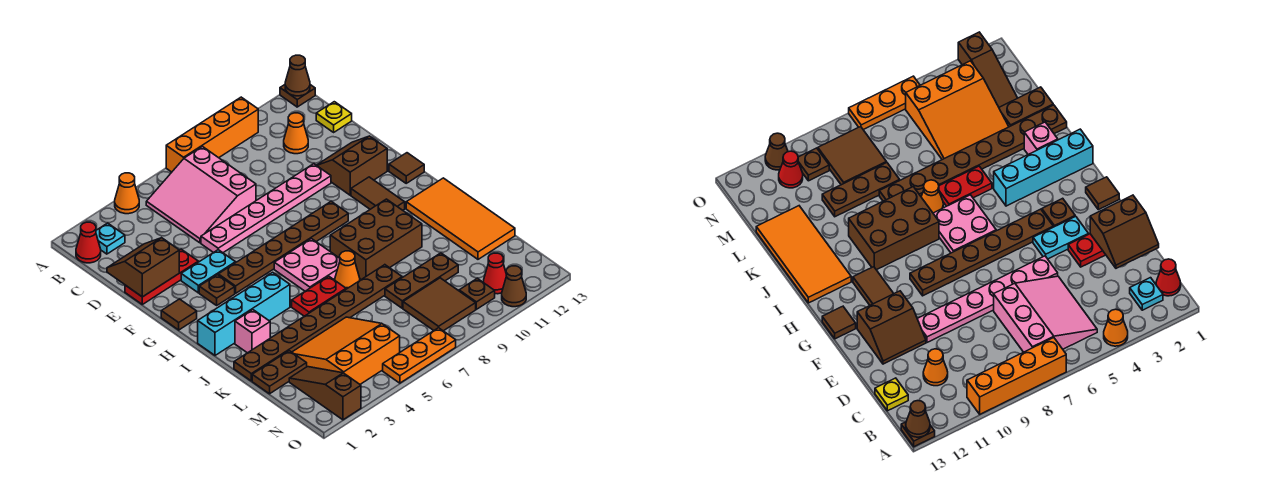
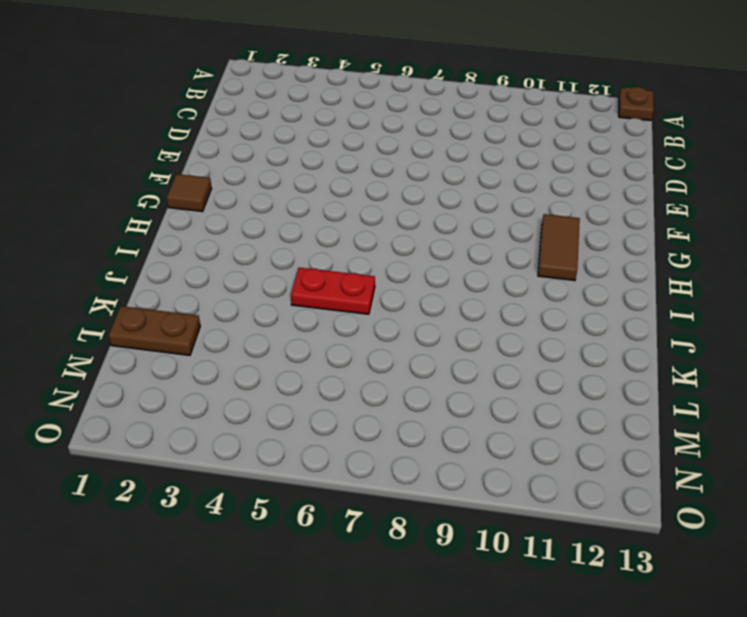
none -> orange 1x1 cone [115,173,139,214]
none -> orange 1x4 brick [166,97,258,172]
none -> red 1x1 cone [76,222,101,263]
none -> cyan 1x1 plate [96,223,125,254]

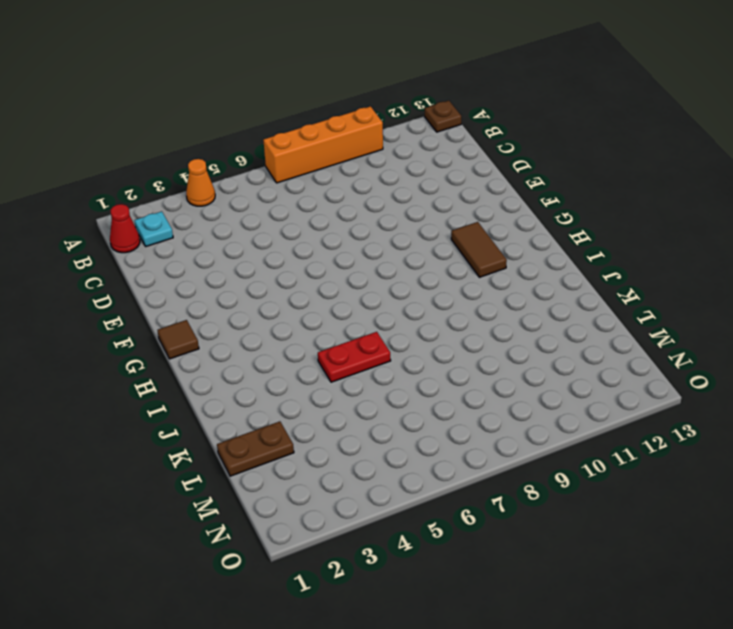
none -> pink 3x3 slope [146,147,256,243]
none -> orange 1x1 cone [284,113,308,154]
none -> yellow 1x1 plate [316,102,352,132]
none -> red 1x3 plate [125,249,198,304]

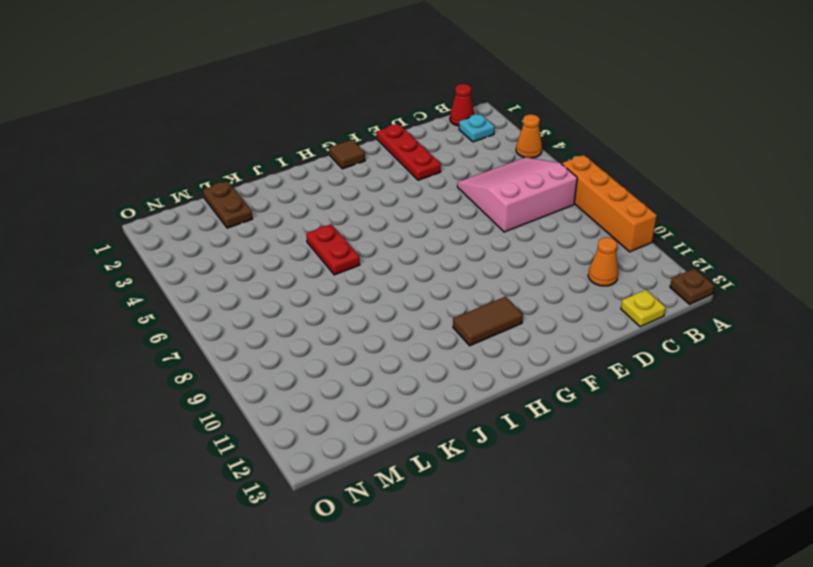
none -> pink 1x6 plate [201,164,331,253]
none -> brown 2x2 slope [317,136,387,195]
none -> cyan 1x2 plate [181,250,235,293]
none -> brown 1x1 plate [199,275,235,305]

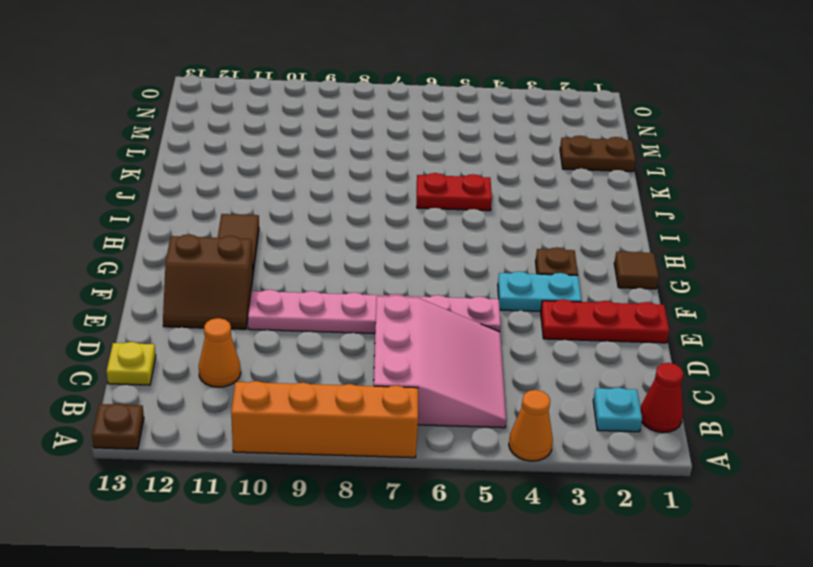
none -> brown 1x6 plate [218,202,348,293]
none -> brown 1x1 tile [389,153,424,183]
none -> pink 2x2 plate [274,239,340,291]
none -> cyan 1x4 brick [198,272,290,355]

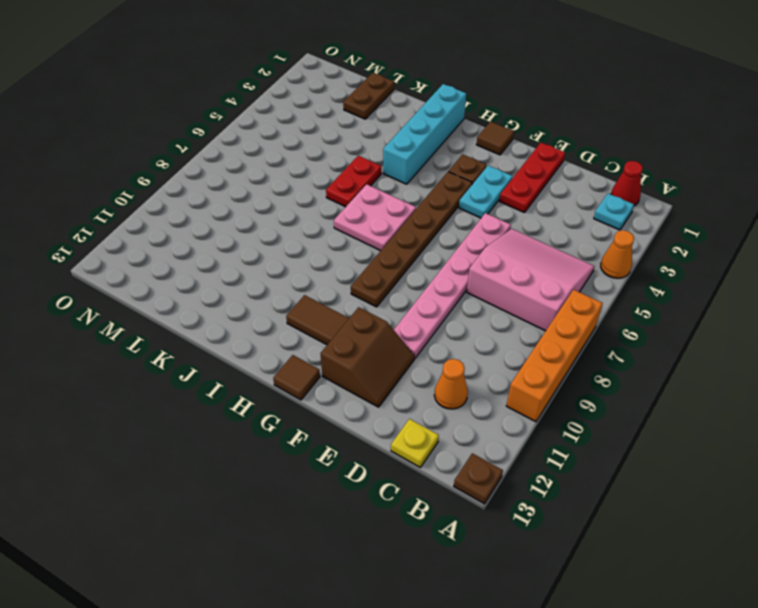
none -> brown 2x3 brick [330,199,422,280]
none -> orange 2x4 tile [406,178,515,259]
none -> pink 1x1 brick [235,310,270,353]
none -> orange 1x1 cone [335,251,360,289]

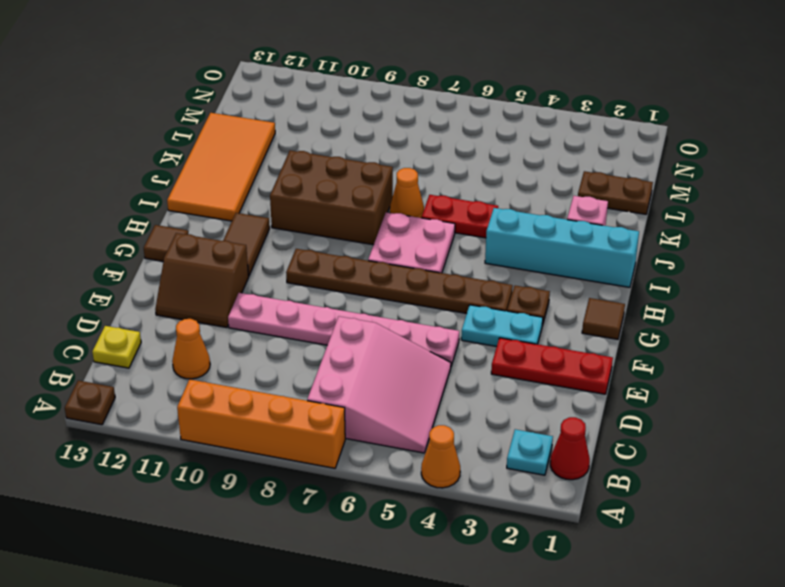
none -> brown 1x8 plate [234,265,402,381]
none -> orange 3x3 slope [292,317,400,384]
none -> brown 1x3 plate [385,253,458,308]
none -> brown 1x3 slope [289,367,361,420]

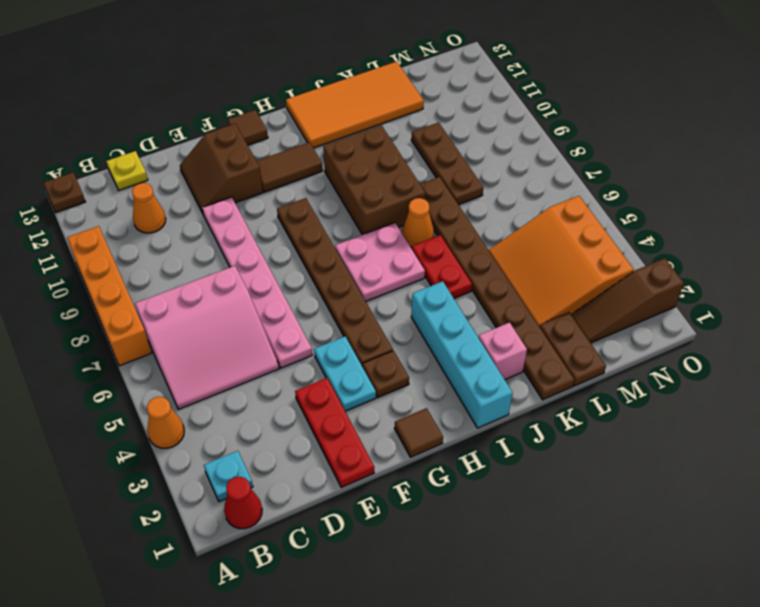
none -> brown 2x2 tile [403,278,476,331]
none -> brown 1x1 plate [459,278,495,309]
none -> red 1x1 cone [483,253,506,294]
none -> orange 1x3 plate [383,328,456,383]

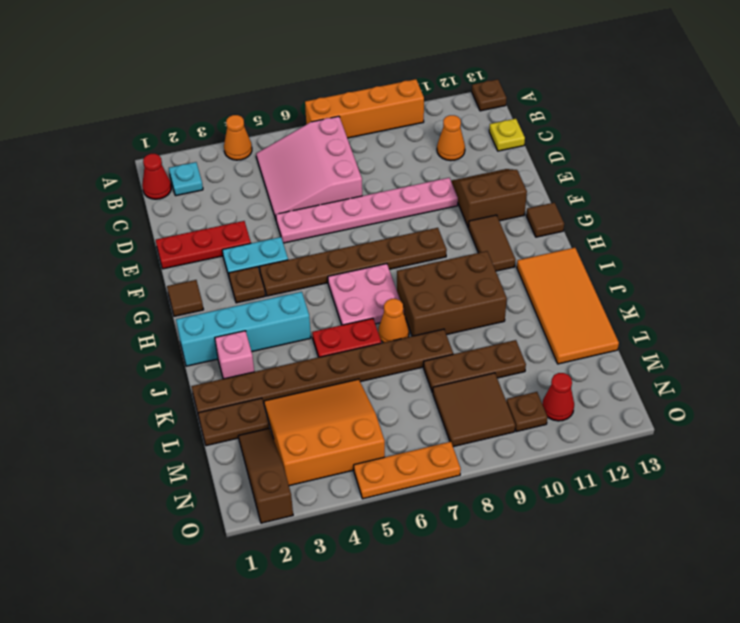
none -> brown 1x1 cone [502,266,526,307]
none -> brown 1x1 cone [285,55,310,96]
none -> brown 2x2 slope [107,238,179,297]

